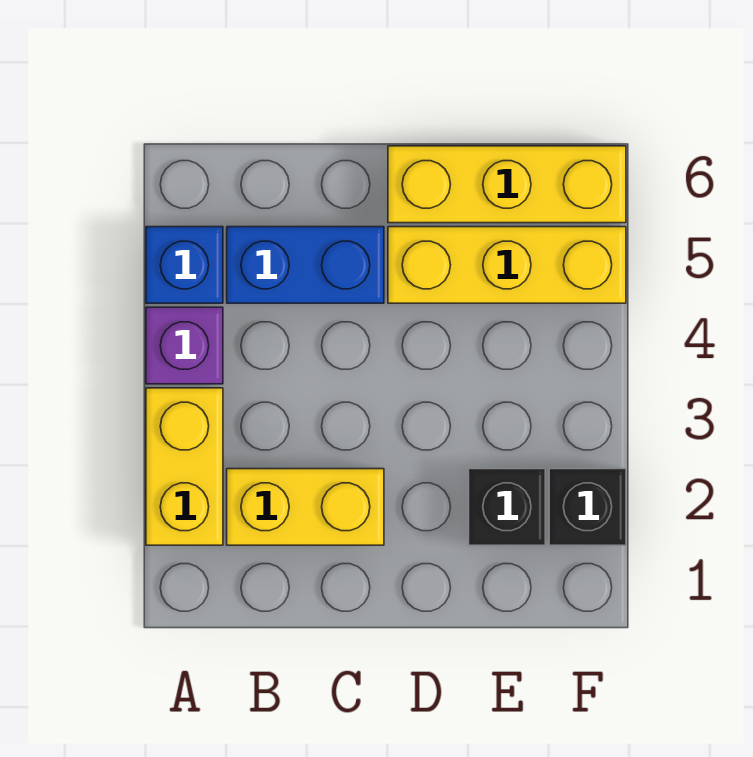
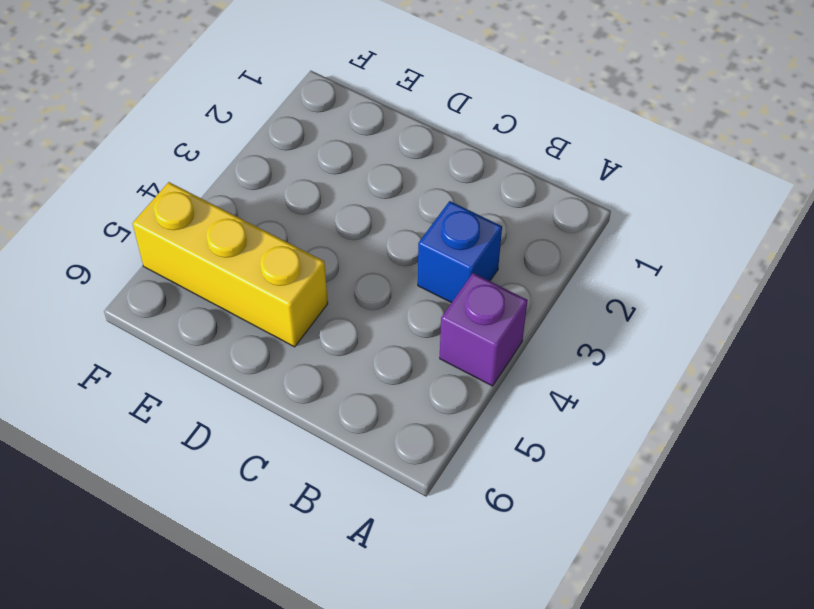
blue 1x1 brick [418,201,502,303] -> blue 1x1 brick moved to [146,227,223,303]
none -> yellow 1x2 brick [146,388,223,545]
none -> yellow 1x2 brick [227,469,384,545]

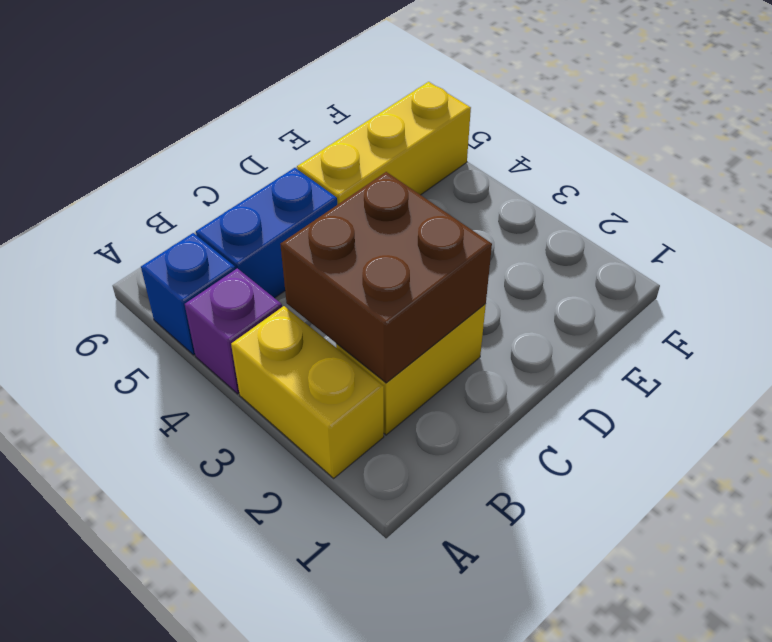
brown 2x2 brick [280,172,492,383] -> none
none -> yellow 1x3 brick [388,146,626,223]
none -> black 1x1 brick [469,469,545,545]

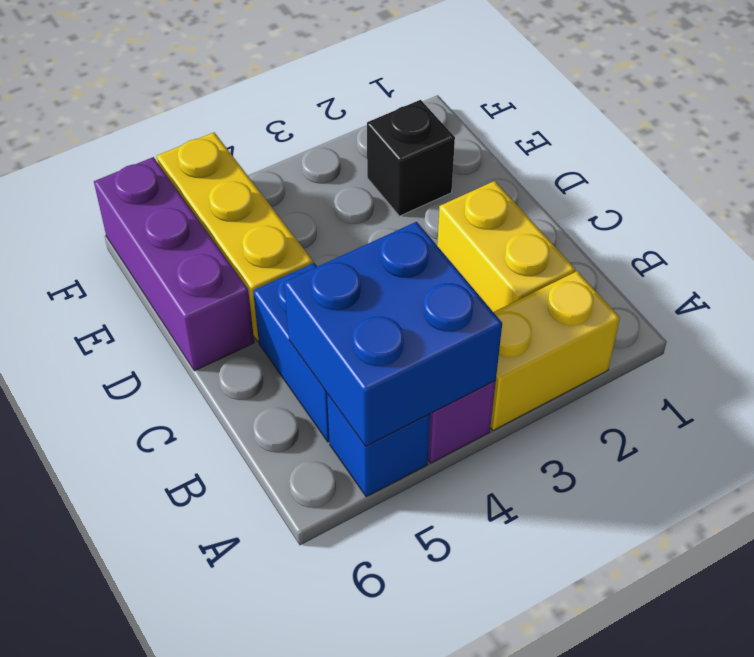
blue 2x2 brick [284,222,502,446] -> none
purple 1x3 brick [94,157,254,371] -> yellow 1x3 brick [388,146,626,223]
none -> black 1x1 brick [549,469,626,545]

